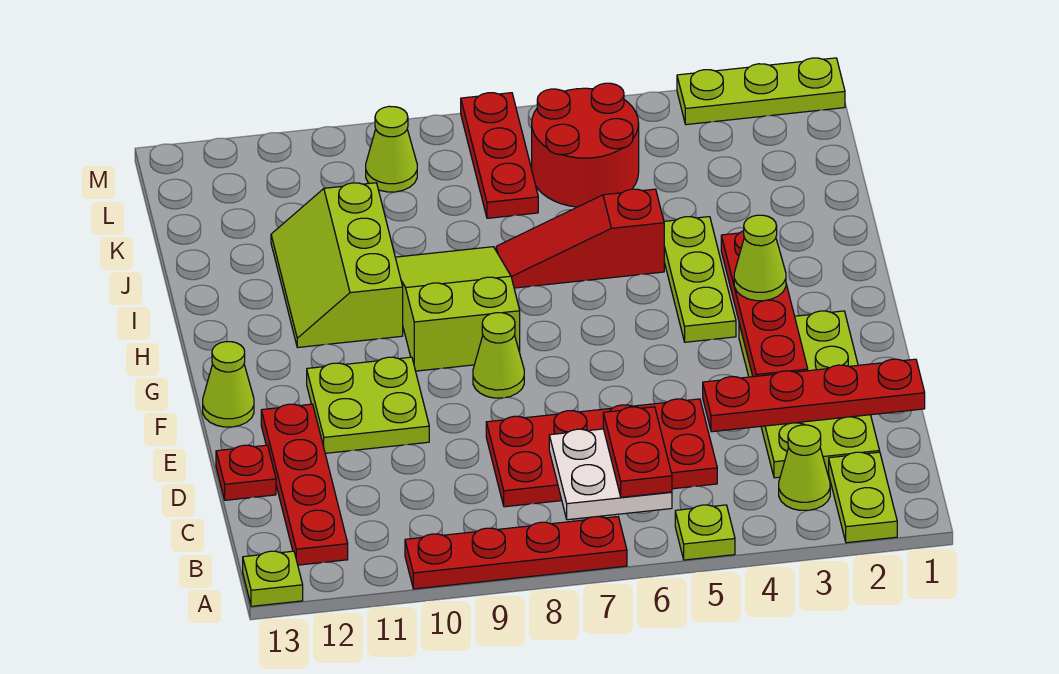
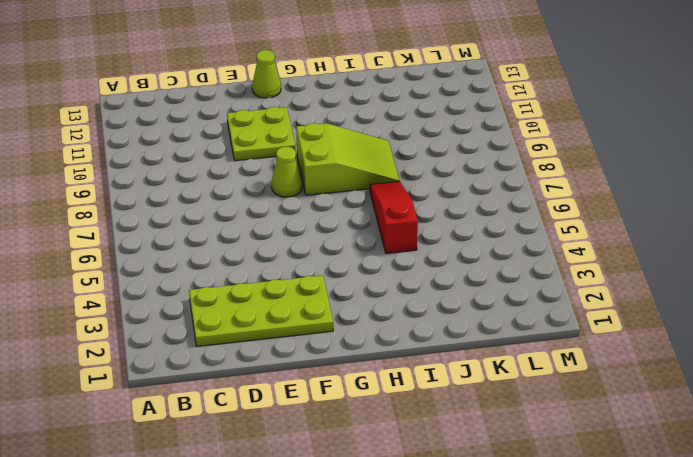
none -> lime 1x2 plate [829,452,897,543]
none -> lime 1x1 plate [675,505,735,560]
none -> red 1x4 plate [405,516,627,589]

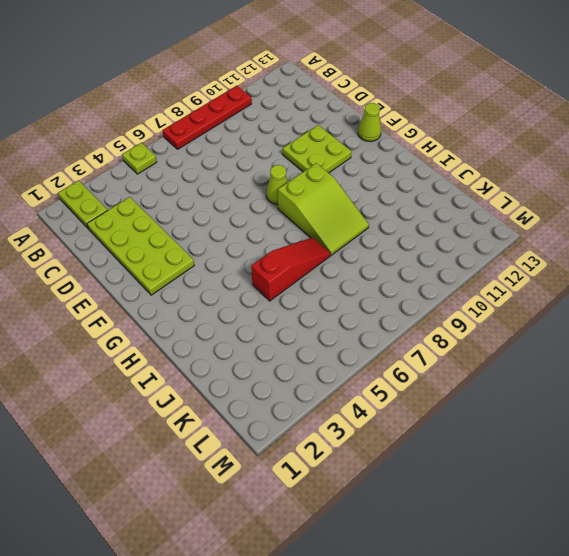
none -> lime 1x1 plate [243,551,303,606]
none -> lime 1x1 cone [779,425,830,510]
none -> red 1x4 plate [261,404,348,565]

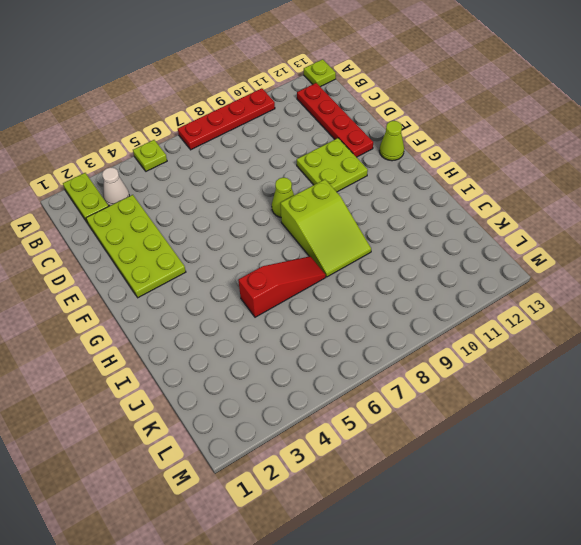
white 1x1 cone [102,167,129,206] -> lime 1x1 cone [779,425,830,510]
none -> red 2x4 plate [486,399,717,507]
none -> red 1x1 plate [216,445,276,500]
none -> lime 1x3 plate [664,217,736,342]

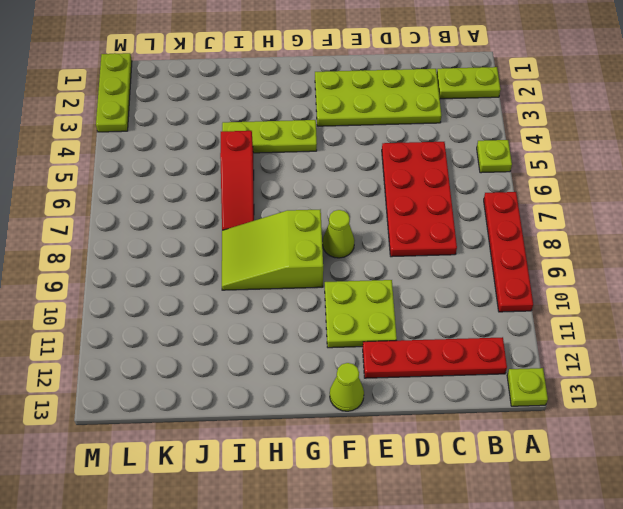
none -> lime 1x1 cone [779,425,830,510]
none -> red 1x1 plate [216,445,276,500]
none -> lime 2x3 slope [271,183,403,348]

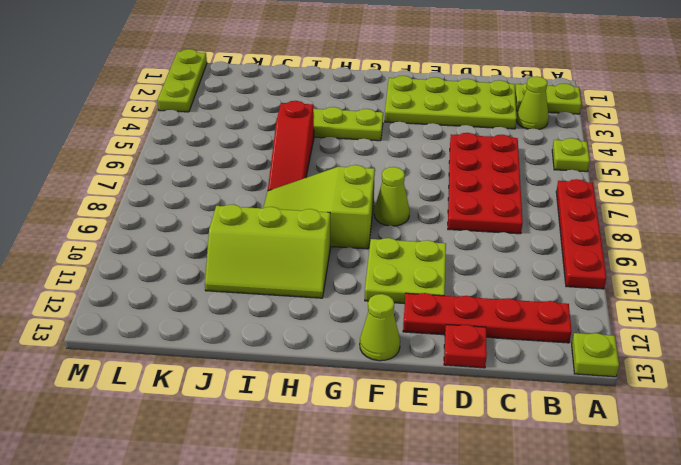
none -> red 2x2 round brick [532,83,639,207]
none -> red 1x3 plate [461,93,538,218]
none -> lime 1x1 cone [366,106,417,192]

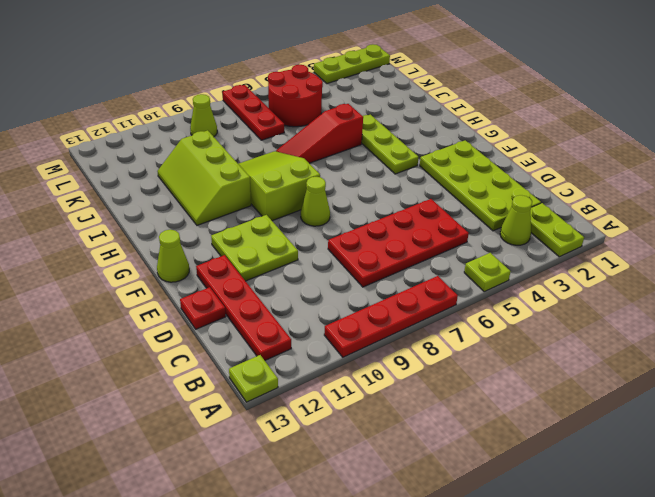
none -> white 2x2 plate [549,429,672,520]
none -> red 1x4 plate [703,359,925,432]
none -> red 1x4 plate [721,231,808,377]

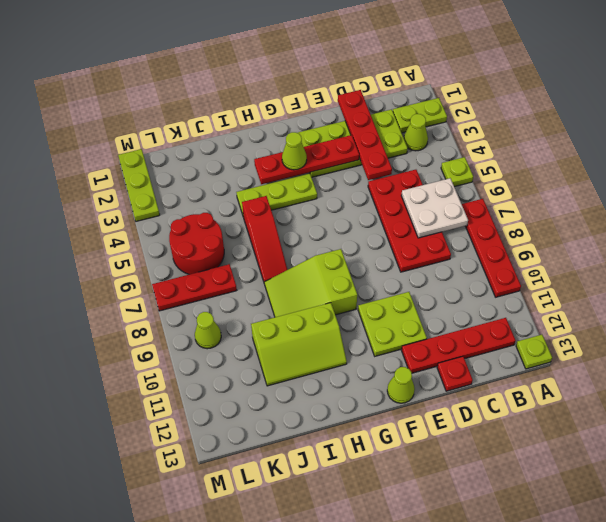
none -> lime 1x1 cone [473,313,524,398]
none -> red 1x2 plate [603,407,672,497]

